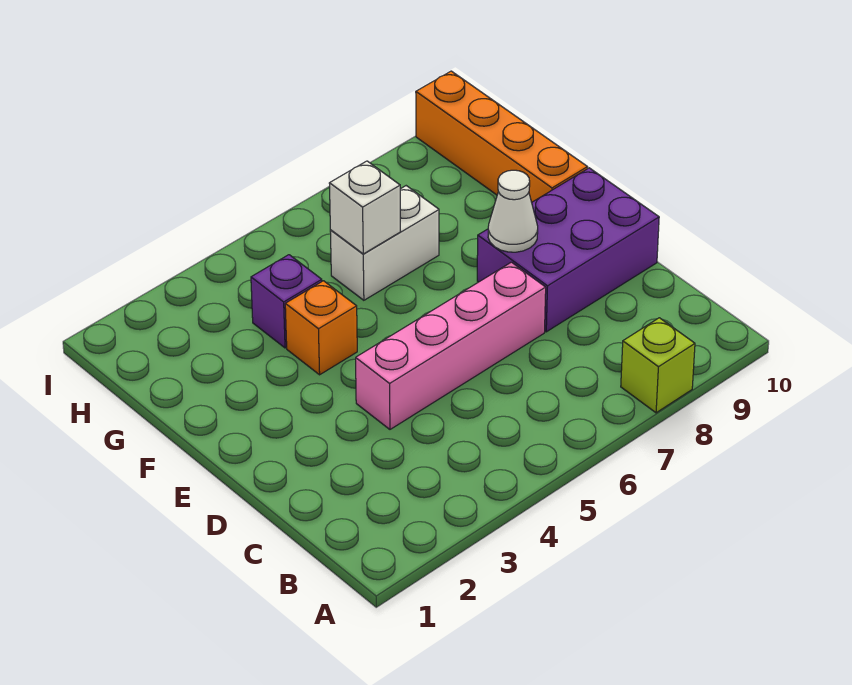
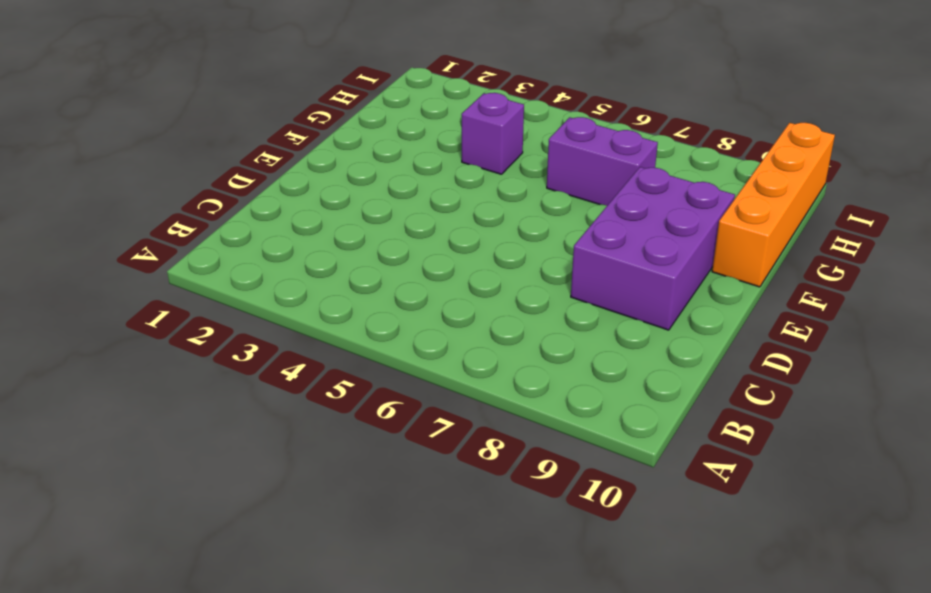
purple 2x3 brick [571,167,735,330] -> purple 2x3 brick turned to [477,168,659,332]
purple 1x2 brick [547,117,658,205] -> white 1x2 brick [330,186,439,300]
none -> lime 1x1 brick [621,318,695,413]
none -> pink 1x4 brick [356,262,546,429]

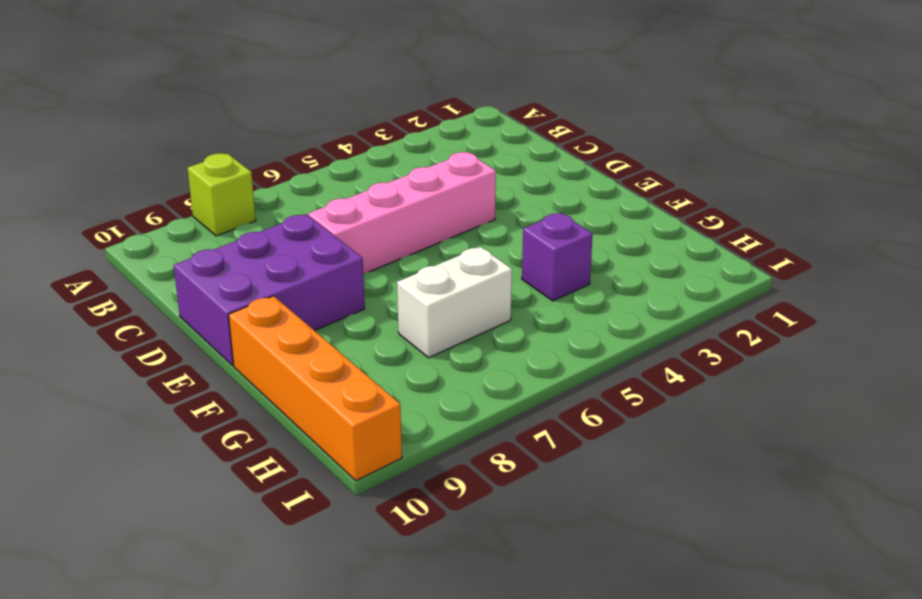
none -> orange 1x1 brick [285,281,357,375]
none -> white 1x1 cone [488,170,538,252]

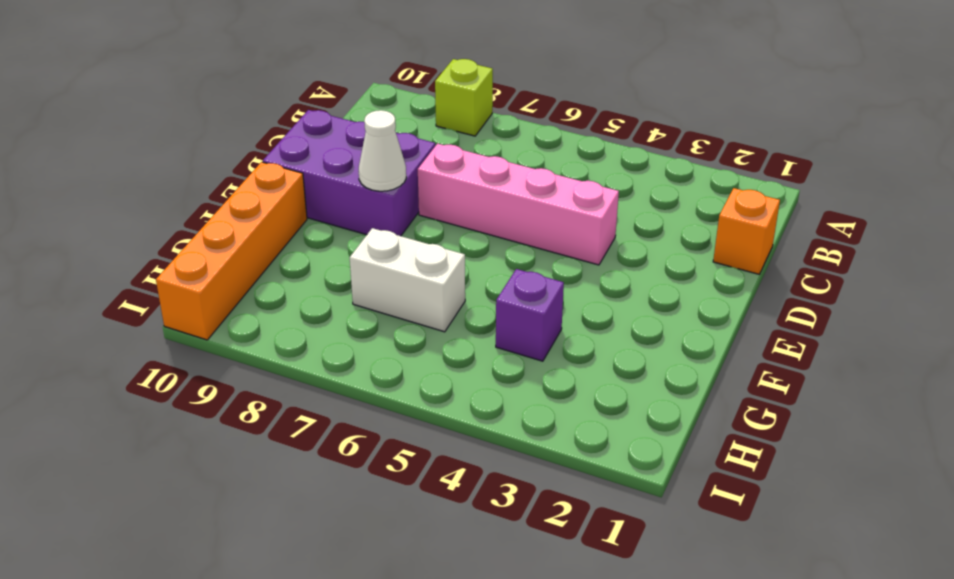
orange 1x1 brick [713,188,780,274] -> orange 1x1 brick moved to [285,281,357,375]
none -> white 1x1 brick [329,161,401,254]

